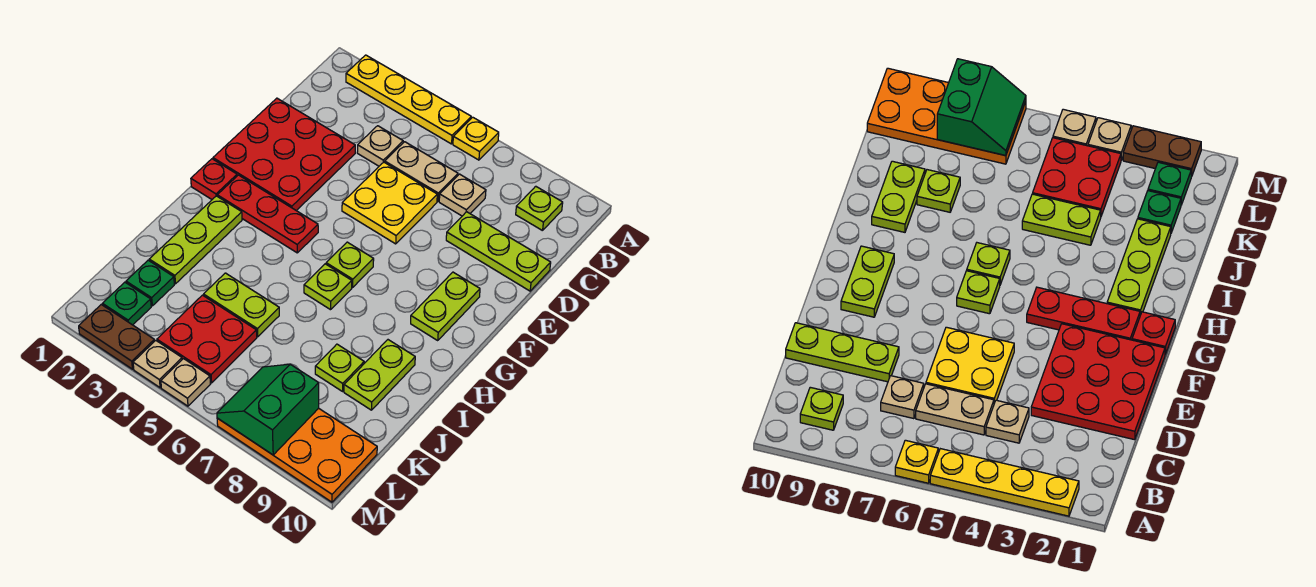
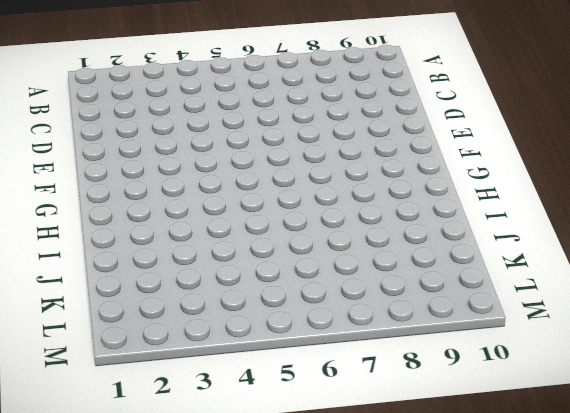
none -> yellow 1x4 plate [346,55,471,144]
none -> yellow 1x1 plate [453,117,499,160]
none -> lime 1x1 plate [516,186,563,231]

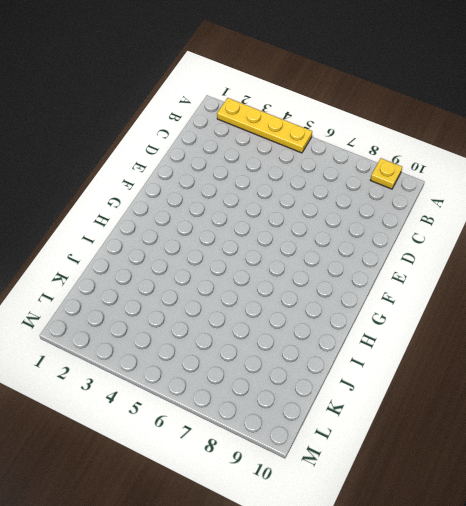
yellow 1x1 plate [371,158,402,189] -> yellow 1x1 plate moved to [453,117,499,160]
none -> lime 1x1 plate [516,186,563,231]
none -> tan 1x1 plate [357,126,403,166]
none -> tan 1x2 plate [385,142,458,201]

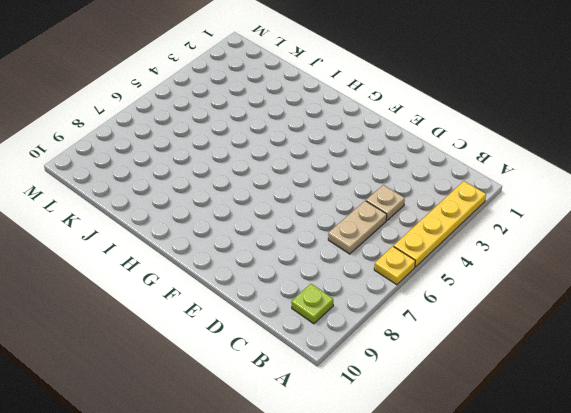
none -> tan 1x1 plate [439,174,486,216]
none -> red 3x3 plate [213,98,355,211]
none -> yellow 2x2 plate [342,162,437,244]

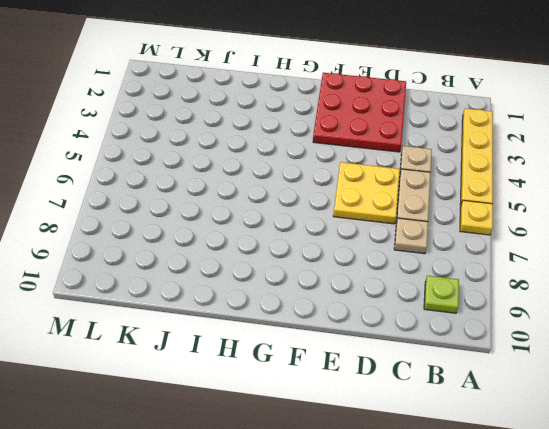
none -> lime 1x3 plate [446,212,551,291]
none -> lime 1x2 plate [411,272,480,340]
none -> red 1x1 plate [191,159,237,199]

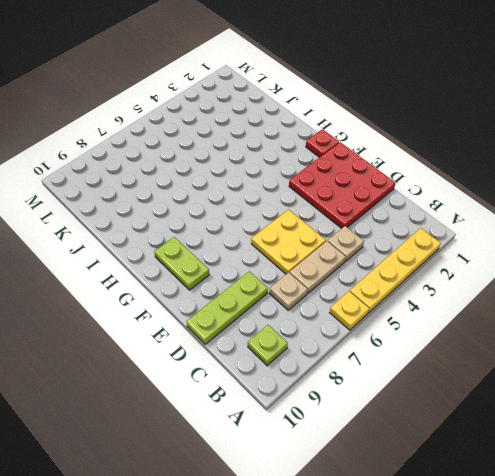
none -> red 1x3 plate [217,175,318,253]
none -> lime 1x1 plate [326,242,374,287]
none -> lime 1x3 plate [149,196,242,284]

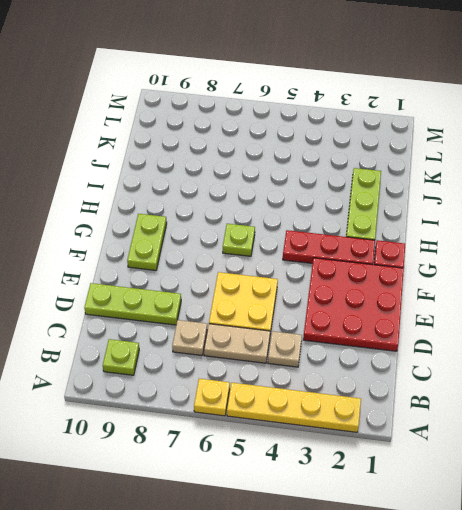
none -> lime 1x1 plate [304,264,352,310]
none -> lime 1x2 plate [344,340,415,410]
none -> lime 1x2 plate [204,273,279,337]

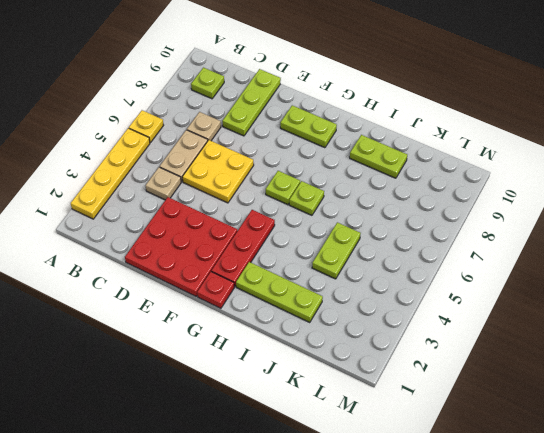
none -> lime 1x1 plate [315,344,364,391]
none -> green 1x1 plate [126,260,174,306]
none -> red 2x2 plate [157,295,257,383]

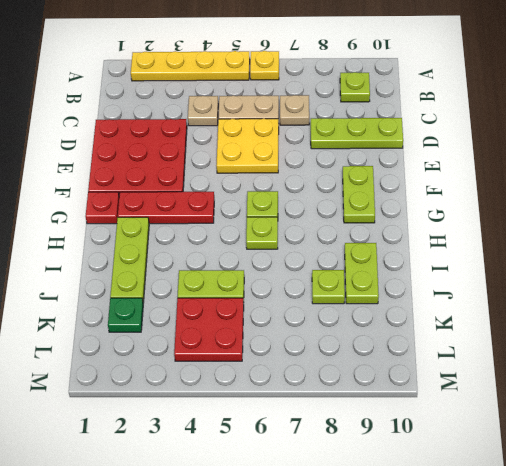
none -> green 1x1 plate [103,282,151,325]
none -> orange 2x4 plate [217,408,377,502]
none -> brown 1x2 plate [79,305,155,369]

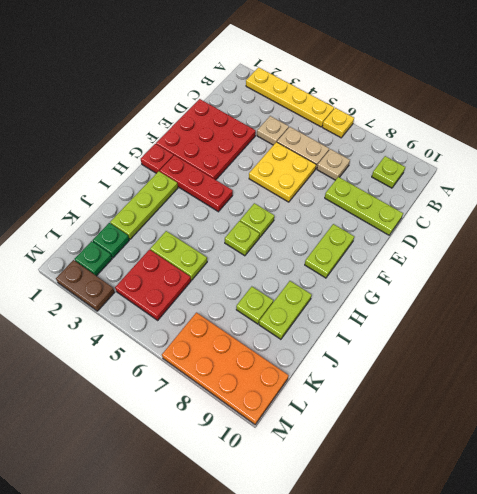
none -> tan 1x1 plate [133,340,182,388]
none -> tan 1x1 plate [161,359,210,406]
none -> green 2x2 slope [217,364,319,455]

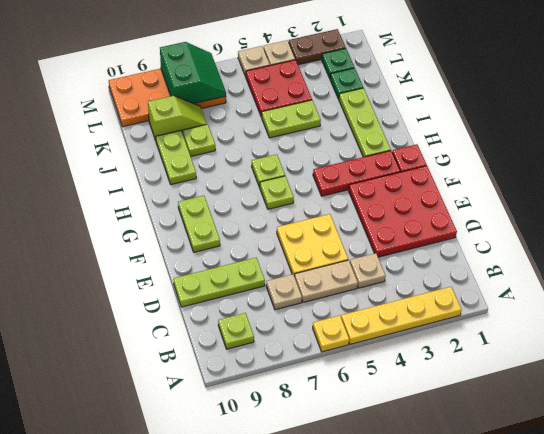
lime 1x2 slope [148,96,207,140] -> none

